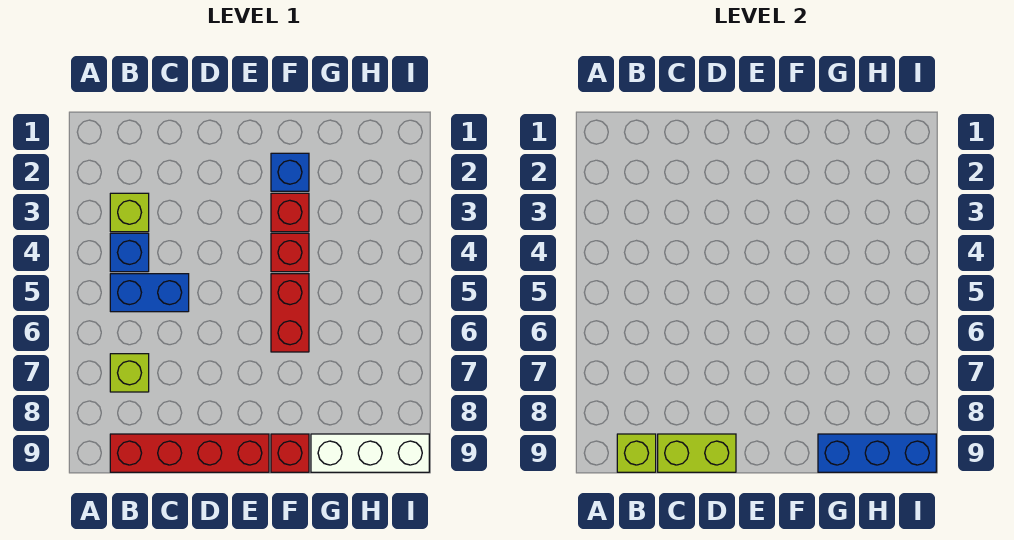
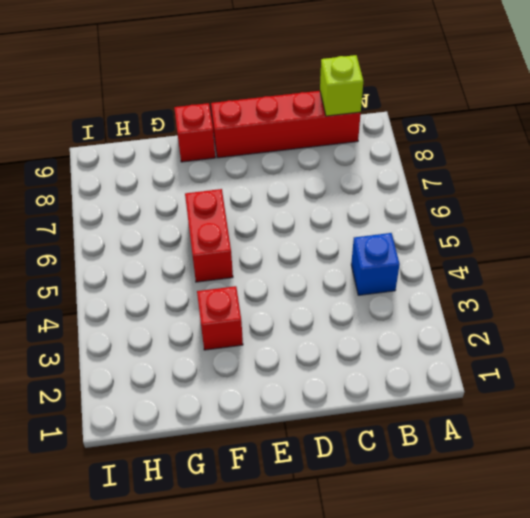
none -> lime 1x1 brick [110,193,149,232]
none -> blue 1x2 brick [110,274,189,312]
none -> lime 1x1 brick [110,354,149,392]

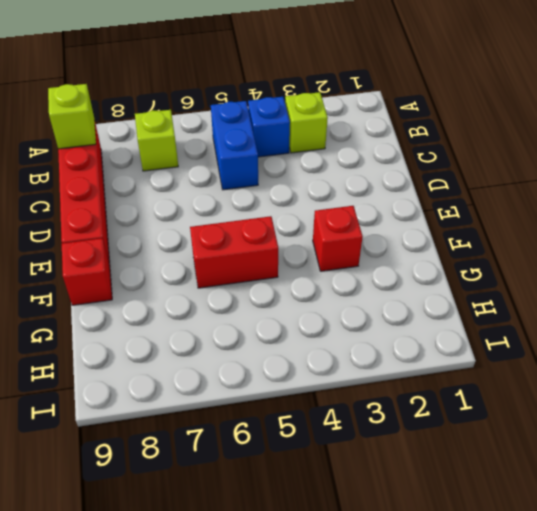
none -> blue 1x1 brick [271,153,309,191]
none -> red 1x1 brick [271,233,309,272]
none -> white 1x3 brick [311,434,429,472]

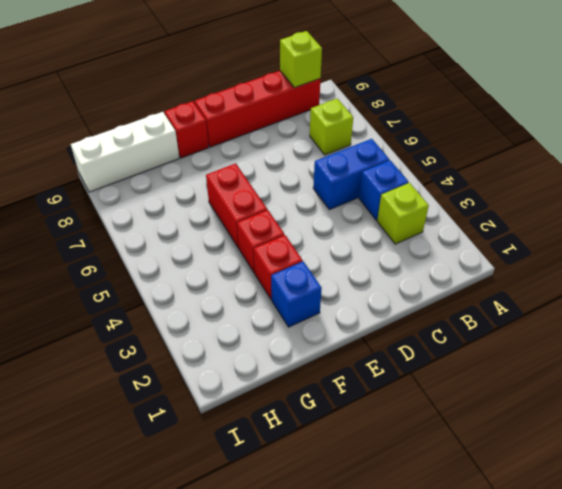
none -> lime 1x2 brick [658,434,736,472]
none -> blue 1x3 brick [818,434,936,472]

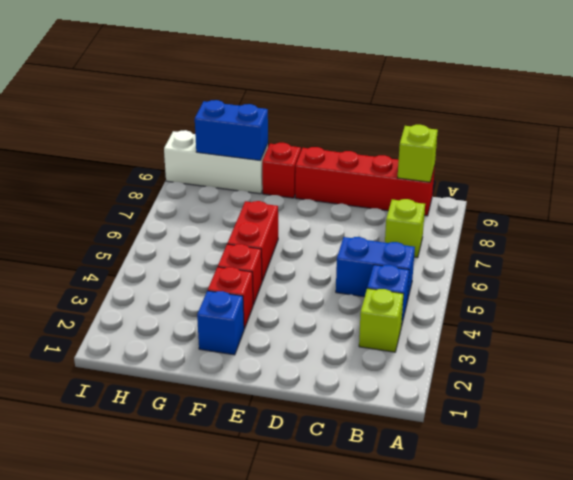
blue 1x2 brick [195,100,268,161] -> blue 1x3 brick [818,434,936,472]
none -> lime 1x2 brick [658,434,736,472]

